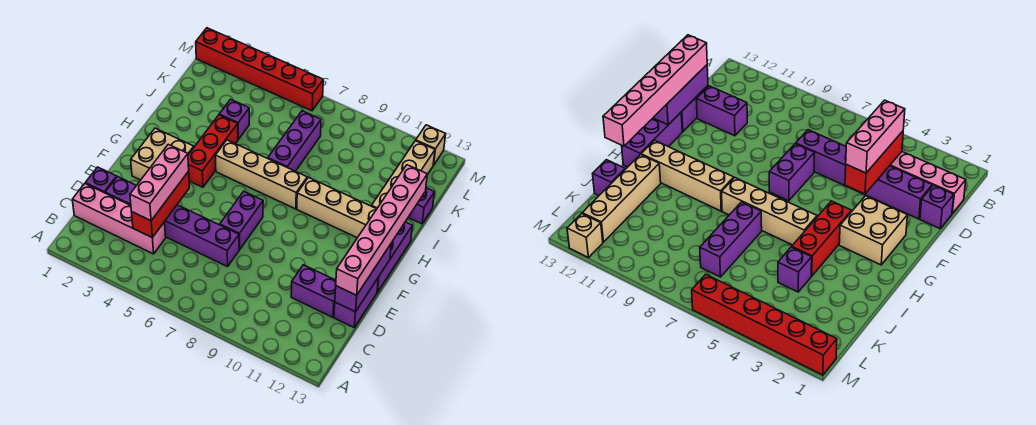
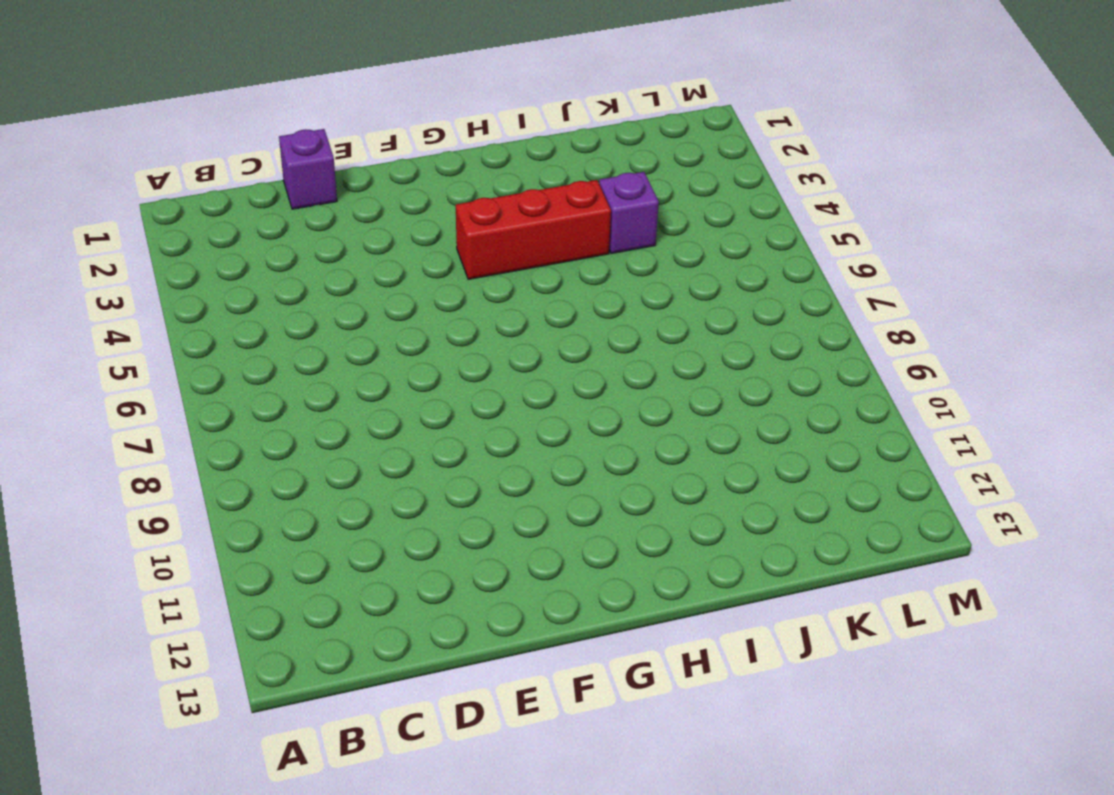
none -> pink 1x4 brick [72,184,166,254]
none -> purple 1x6 brick [105,177,240,267]
none -> purple 1x2 brick [291,265,336,317]

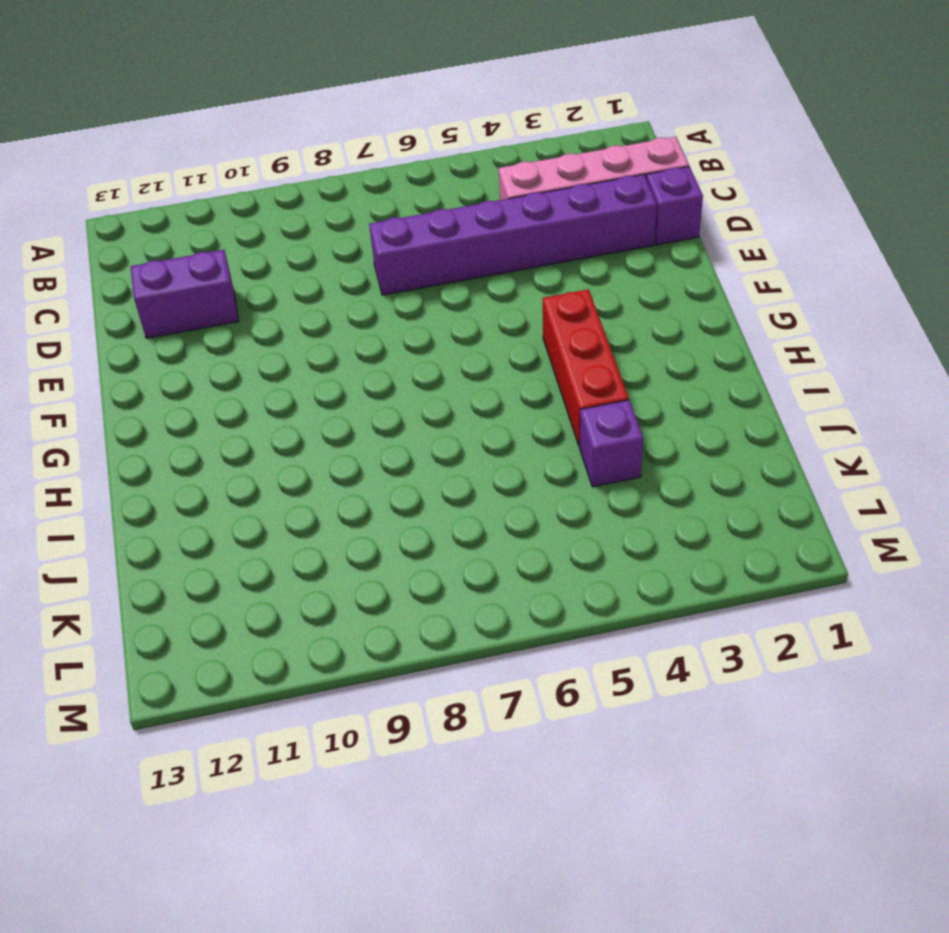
none -> purple 1x2 brick [334,278,378,327]
none -> purple 1x2 brick [220,191,263,249]
none -> tan 2x2 brick [131,128,194,180]

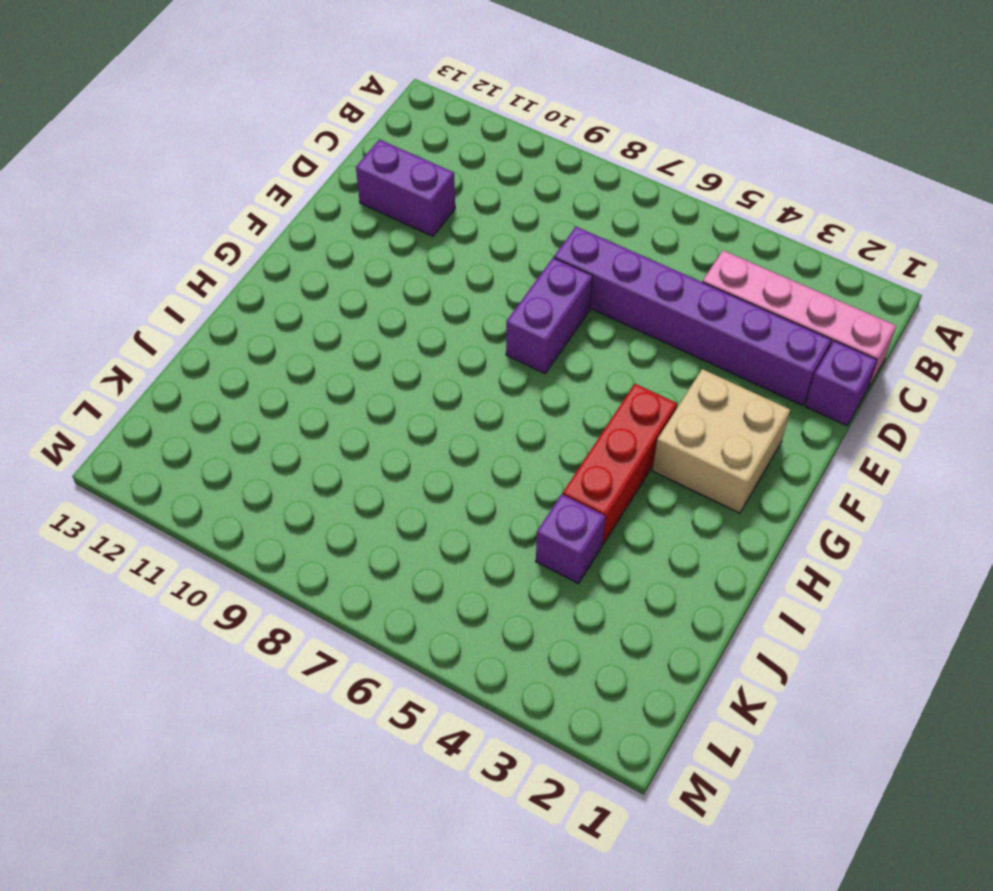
none -> purple 1x2 brick [334,278,378,327]
none -> purple 1x3 brick [377,222,412,292]
none -> tan 1x4 brick [215,140,307,209]

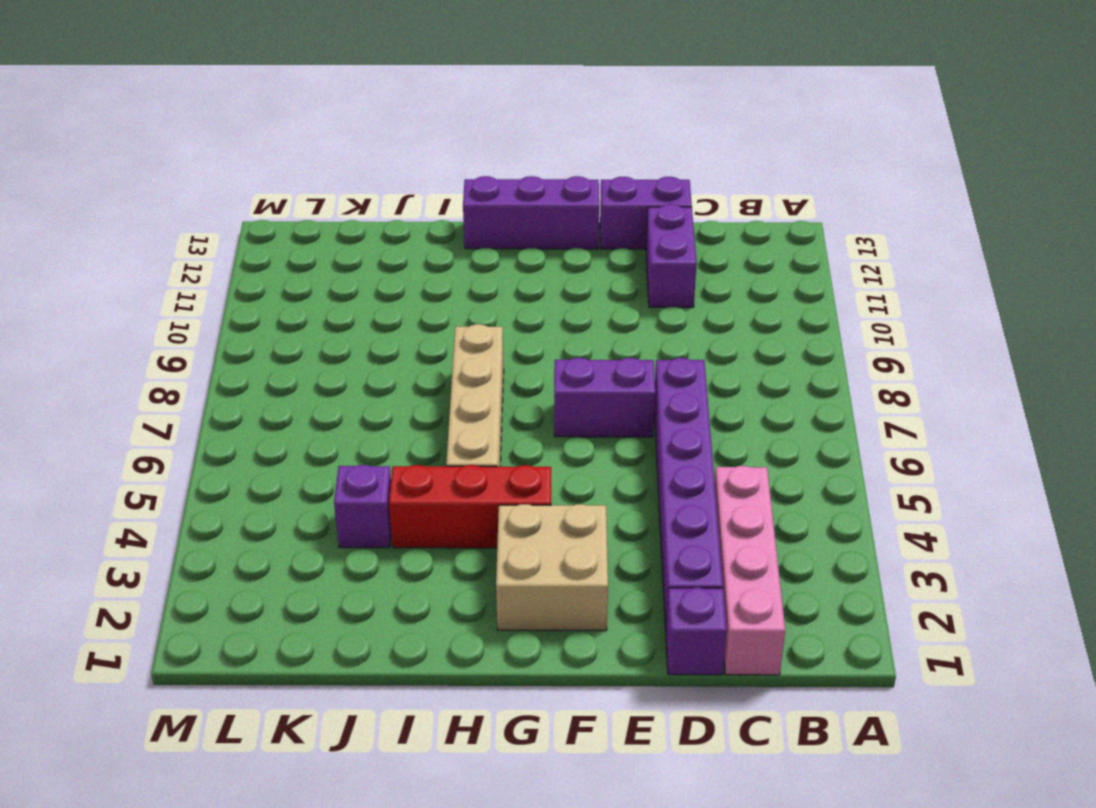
none -> tan 1x4 brick [297,178,377,238]
none -> purple 1x3 brick [268,111,321,171]
none -> tan 1x4 brick [372,141,435,209]

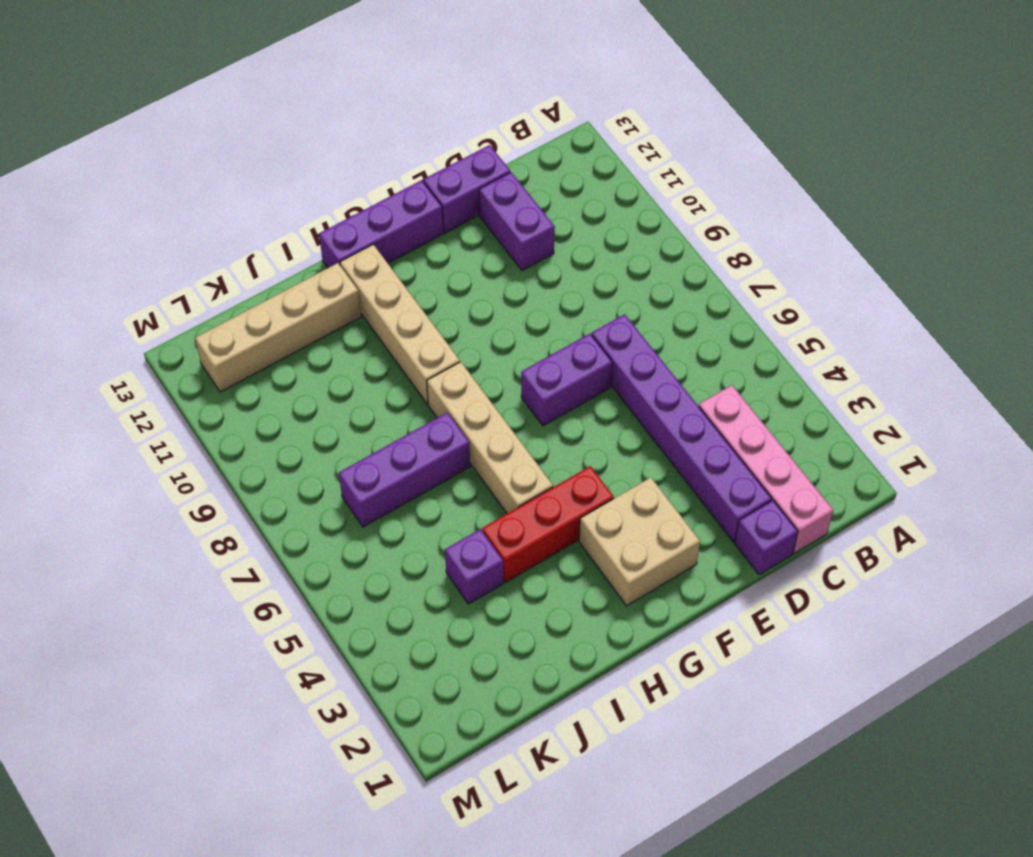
none -> purple 1x1 brick [408,188,434,224]
none -> red 1x6 brick [196,28,323,111]
none -> tan 1x1 brick [416,125,446,165]

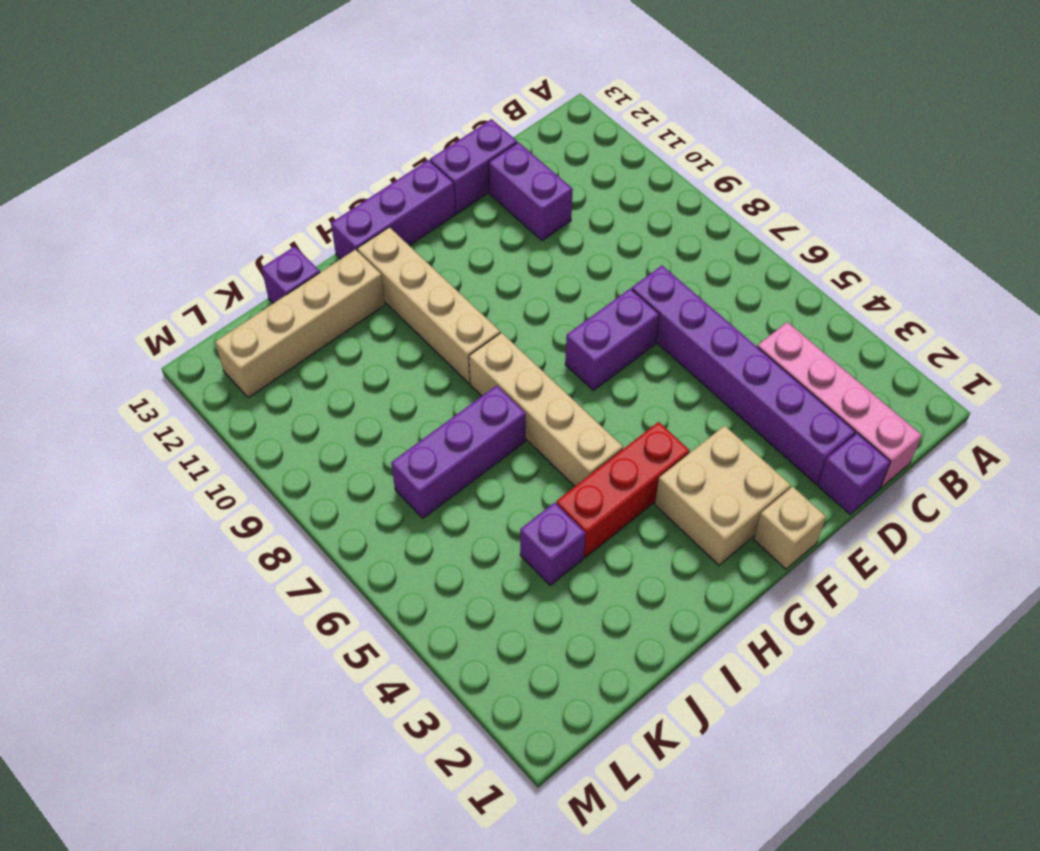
tan 1x1 brick [754,487,826,569] -> tan 1x1 brick moved to [416,125,446,165]
none -> red 1x6 brick [196,28,323,111]
none -> red 1x3 brick [132,171,189,238]
none -> purple 1x3 brick [335,244,391,312]

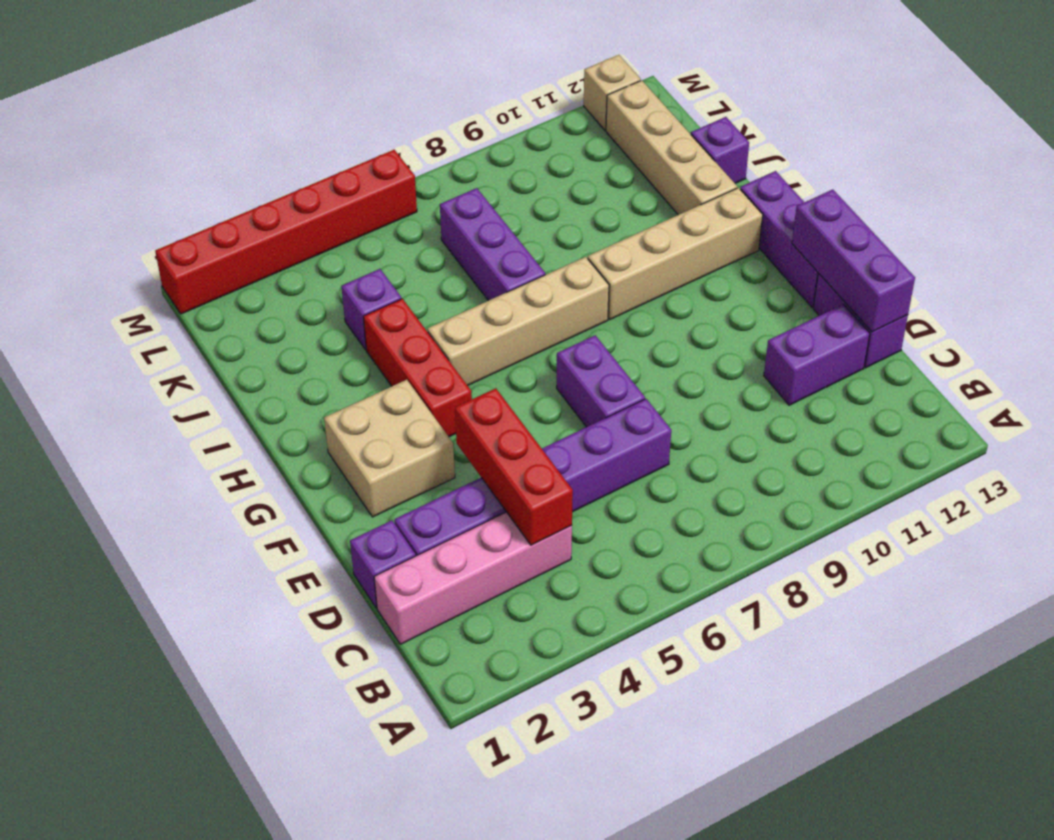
none -> pink 1x3 brick [130,144,189,221]
none -> pink 1x6 brick [336,165,427,295]

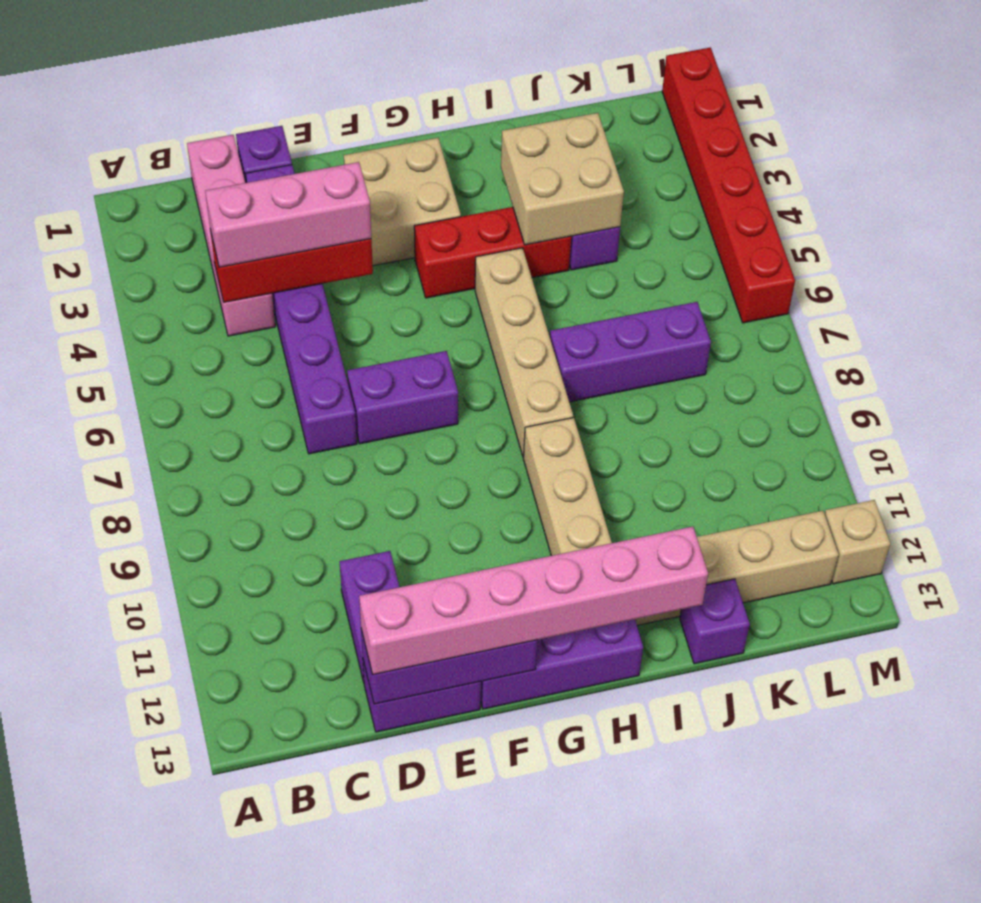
tan 2x2 brick [501,113,624,245] -> none

